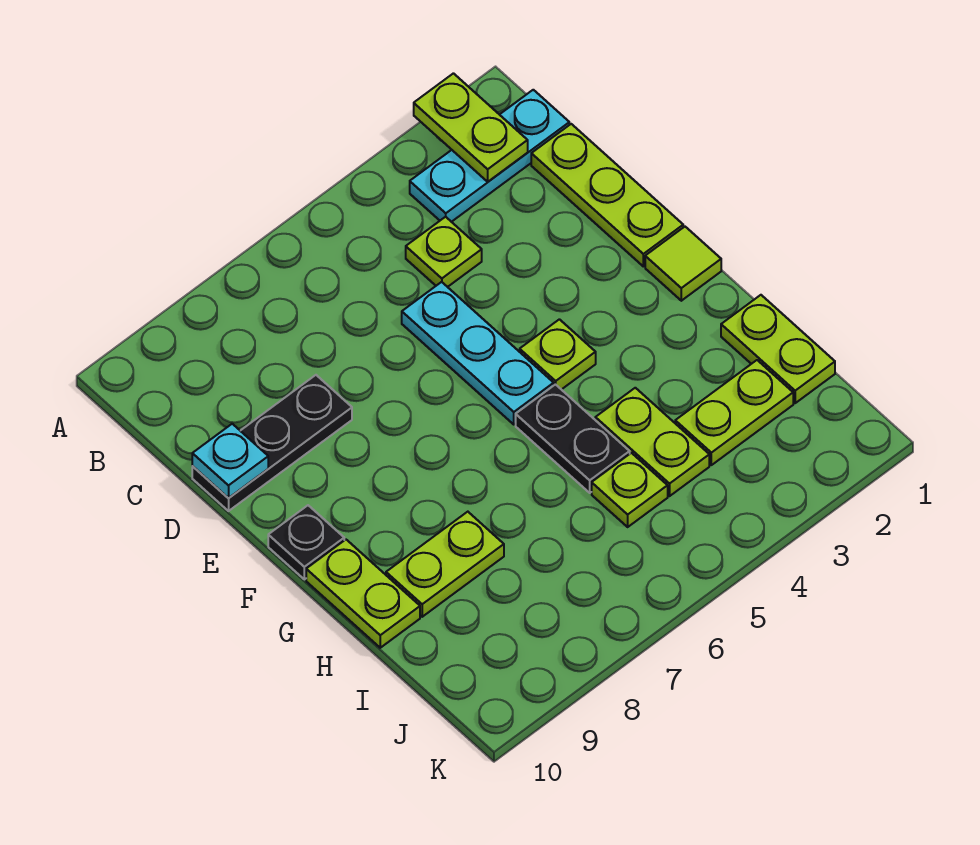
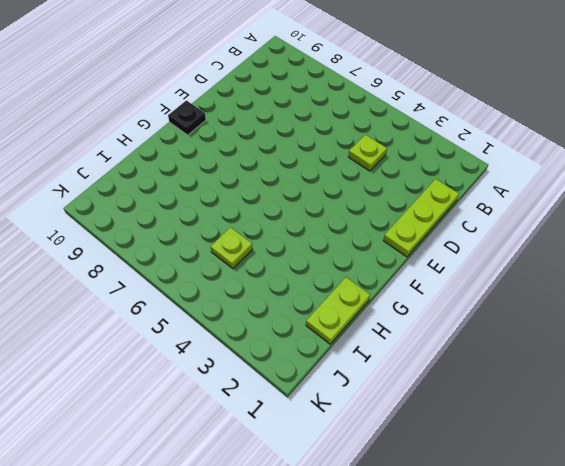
none -> cyan 1x3 plate [410,90,569,222]
none -> cyan 1x3 plate [402,282,554,424]
none -> black 1x3 plate [192,375,352,511]

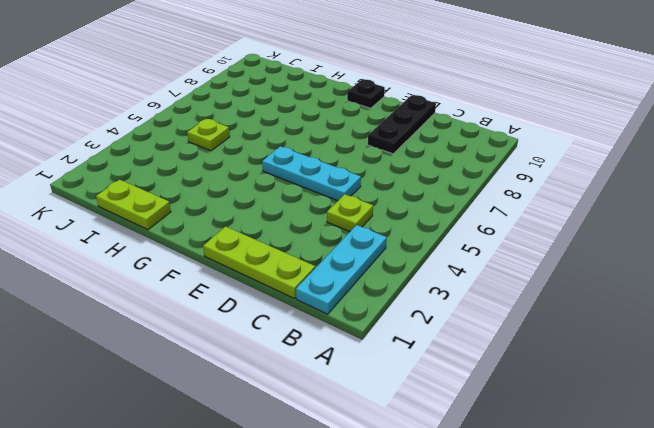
none -> lime 1x1 tile [645,227,721,301]
none -> lime 1x1 plate [520,319,596,390]
none -> black 1x2 plate [516,384,630,493]

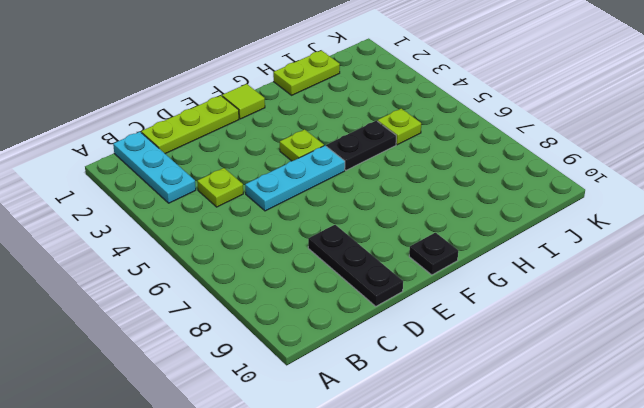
none -> lime 1x2 plate [306,540,420,648]
none -> lime 1x2 plate [595,388,709,496]
none -> lime 1x2 plate [386,512,504,617]

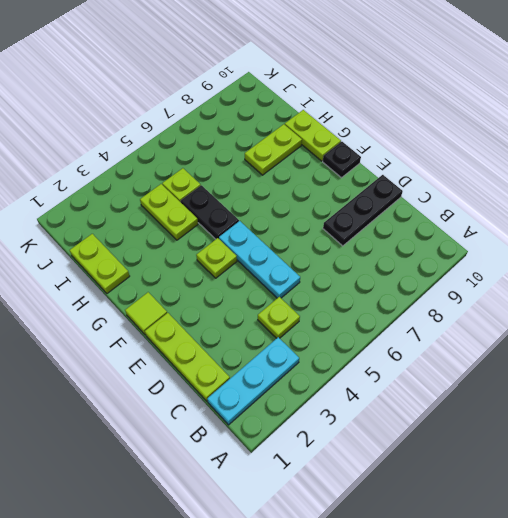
none -> lime 1x2 plate [675,360,793,465]
none -> lime 1x2 plate [414,73,528,182]
none -> cyan 1x1 plate [192,424,268,498]

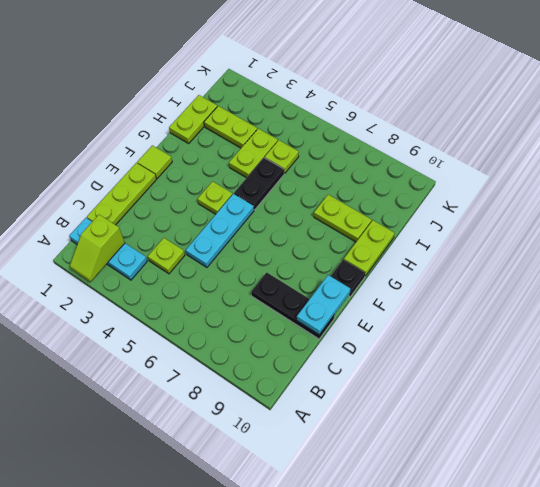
lime 1x2 slope [70,215,125,282] -> lime 1x2 plate [414,73,528,182]
cyan 1x2 plate [297,275,350,335] -> cyan 1x1 plate [192,424,268,498]

